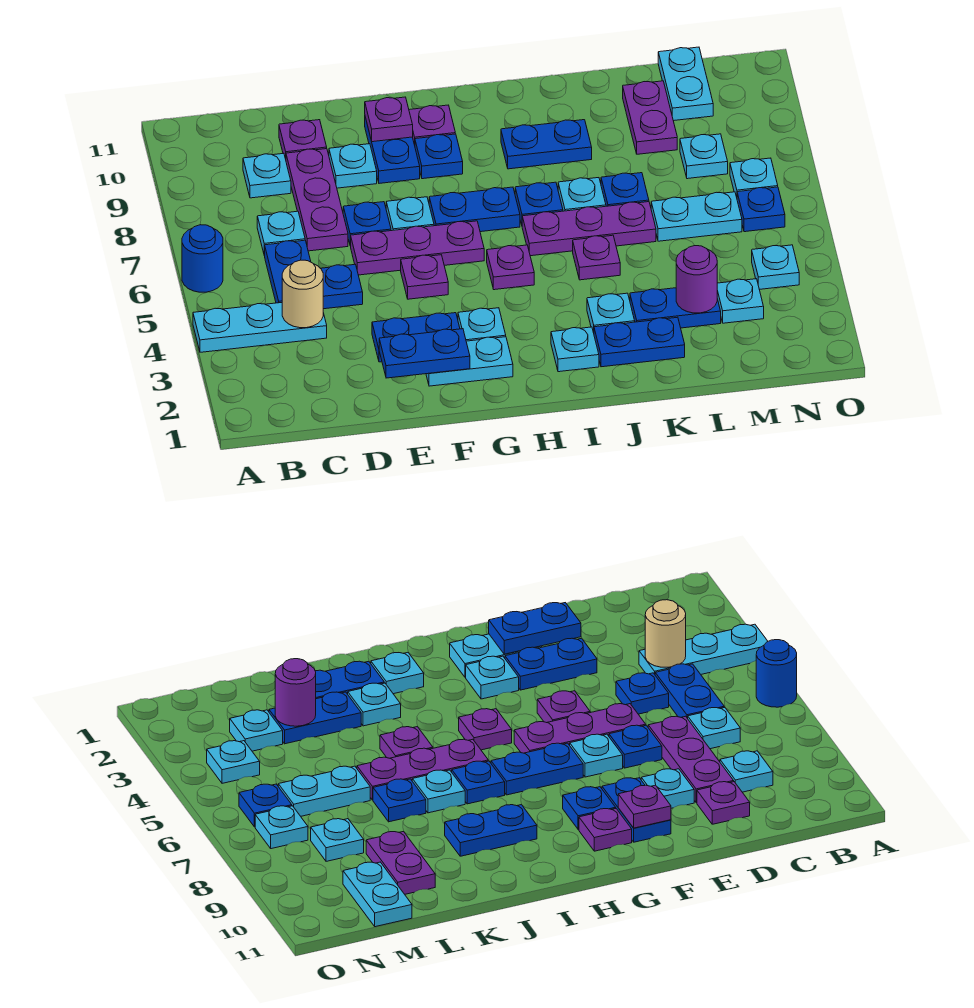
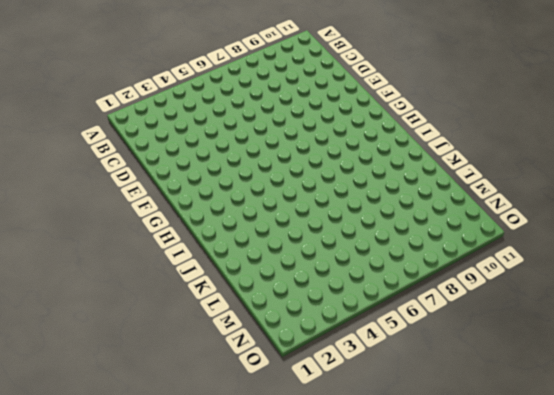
none -> cyan 1x3 plate [193,303,327,352]
none -> blue 1x1 round brick [182,225,223,292]
none -> blue 1x2 plate [265,240,311,303]
none -> cyan 1x1 plate [257,211,305,256]

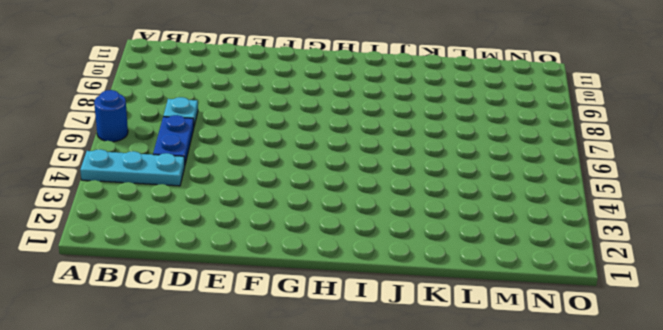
none -> cyan 1x1 plate [243,153,291,198]
none -> blue 1x1 plate [321,265,363,309]
none -> purple 1x3 plate [286,149,348,251]
none -> purple 1x1 plate [279,120,327,159]

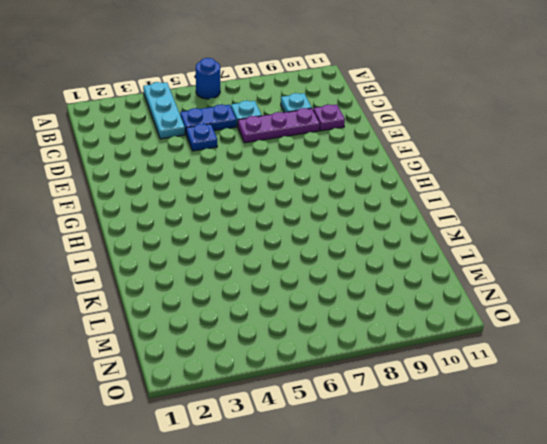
none -> blue 1x2 plate [372,313,460,362]
none -> purple 1x3 plate [351,221,484,275]
none -> blue 1x1 plate [343,202,391,246]
none -> cyan 1x1 plate [329,144,377,188]

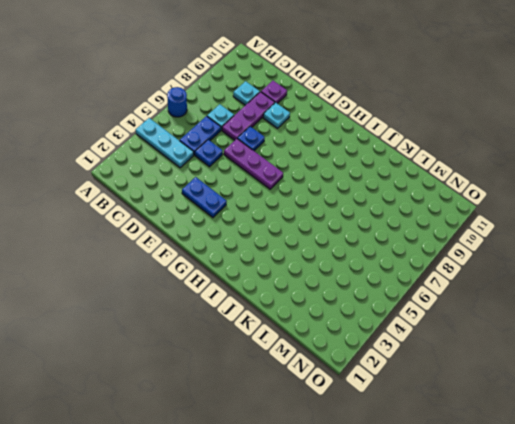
none -> cyan 1x2 plate [426,337,513,386]
none -> purple 1x1 plate [401,255,448,299]
none -> cyan 1x1 plate [386,197,434,231]
none -> blue 1x2 plate [365,117,420,183]

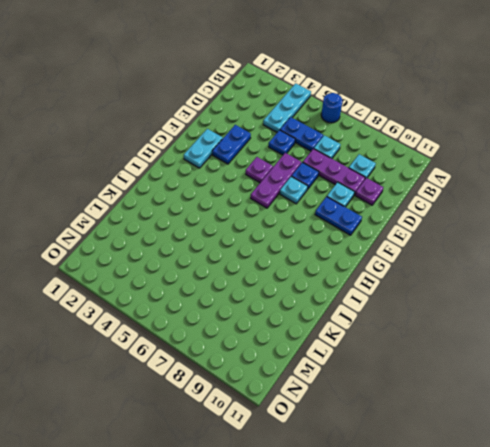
none -> cyan 1x1 plate [458,308,506,341]
none -> blue 1x2 plate [429,187,520,232]
none -> blue 1x1 plate [415,134,463,179]
none -> purple 1x1 plate [409,105,455,145]

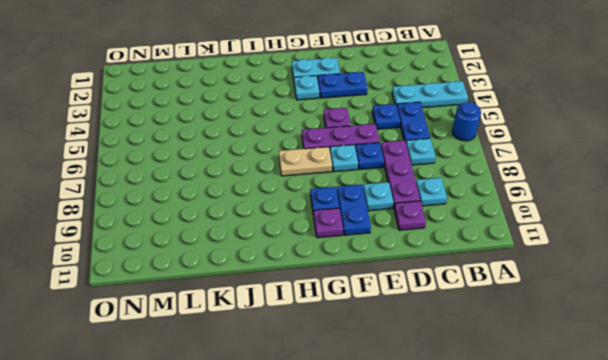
tan 1x2 plate [279,147,332,176] -> blue 1x2 plate [429,187,520,232]
none -> purple 1x1 plate [487,245,534,290]
none -> cyan 1x1 plate [551,327,599,372]
none -> purple 1x3 plate [522,202,656,256]
none -> blue 1x1 plate [515,182,563,225]

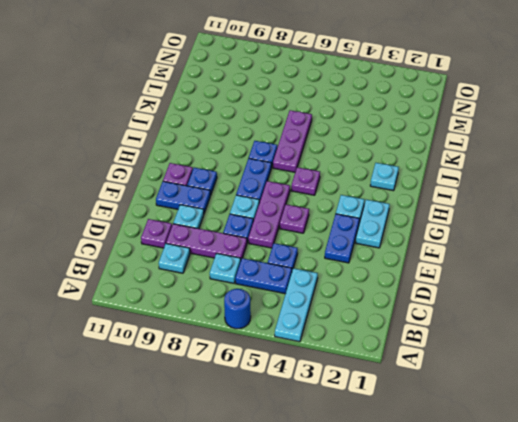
none -> blue 1x2 plate [501,120,592,169]
none -> blue 1x2 plate [594,317,685,367]
none -> cyan 1x1 plate [587,293,635,333]
none -> purple 1x1 plate [573,235,620,280]

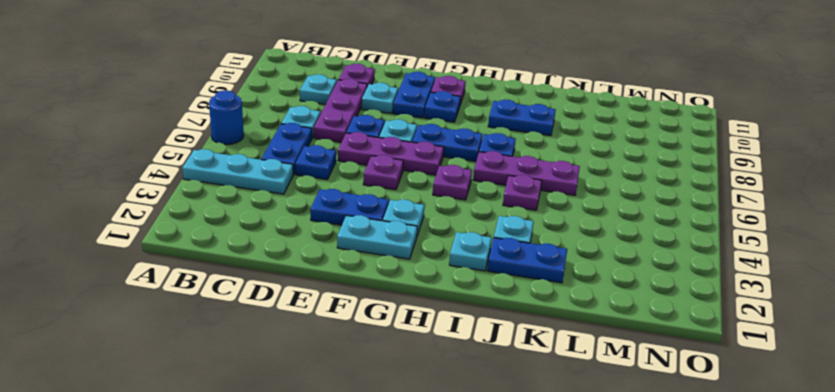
none -> cyan 1x1 plate [558,178,606,211]
none -> blue 1x2 plate [630,288,721,328]
none -> blue 1x1 plate [601,173,649,206]
none -> cyan 1x2 plate [651,192,742,241]

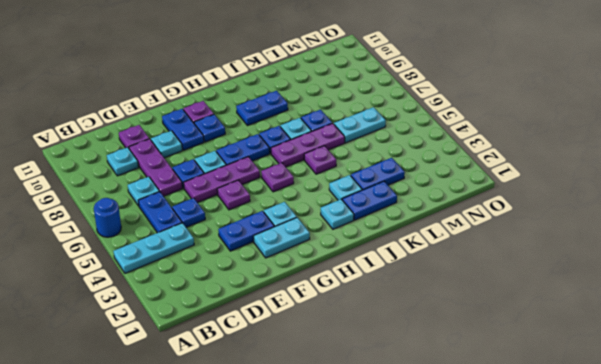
none -> purple 1x2 plate [623,81,677,154]
none -> cyan 1x1 plate [717,279,764,323]
none -> cyan 1x1 plate [680,134,728,179]
none -> cyan 1x2 plate [658,47,713,121]

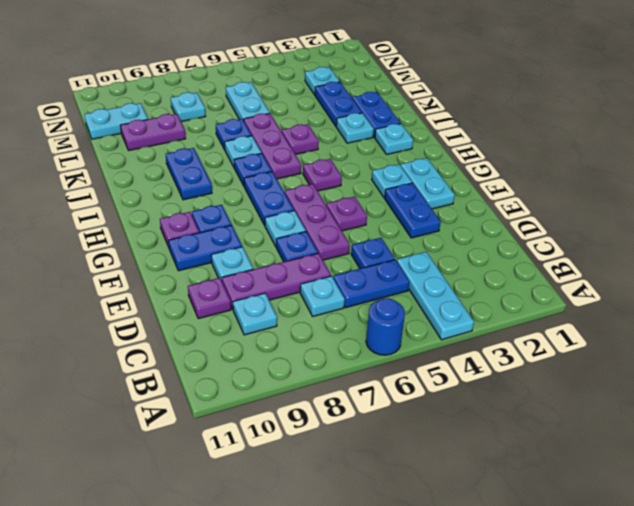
none -> cyan 1x1 plate [752,245,799,289]
none -> blue 1x1 plate [737,187,785,232]
none -> cyan 1x1 plate [730,158,778,197]
none -> tan 1x1 round brick [282,260,323,328]

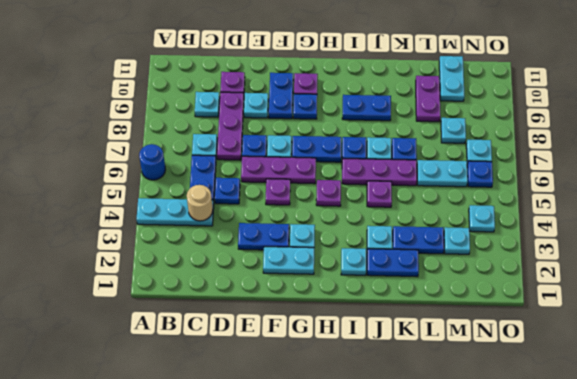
none -> blue 1x2 plate [379,329,470,378]
none -> purple 1x1 plate [365,97,413,142]
none -> purple 1x1 round brick [676,246,717,313]

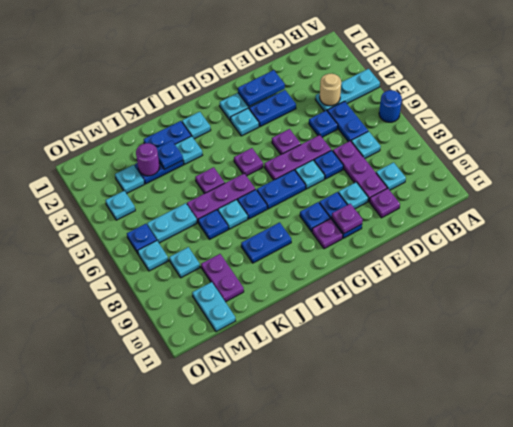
blue 1x1 plate [157,141,183,169] -> none

